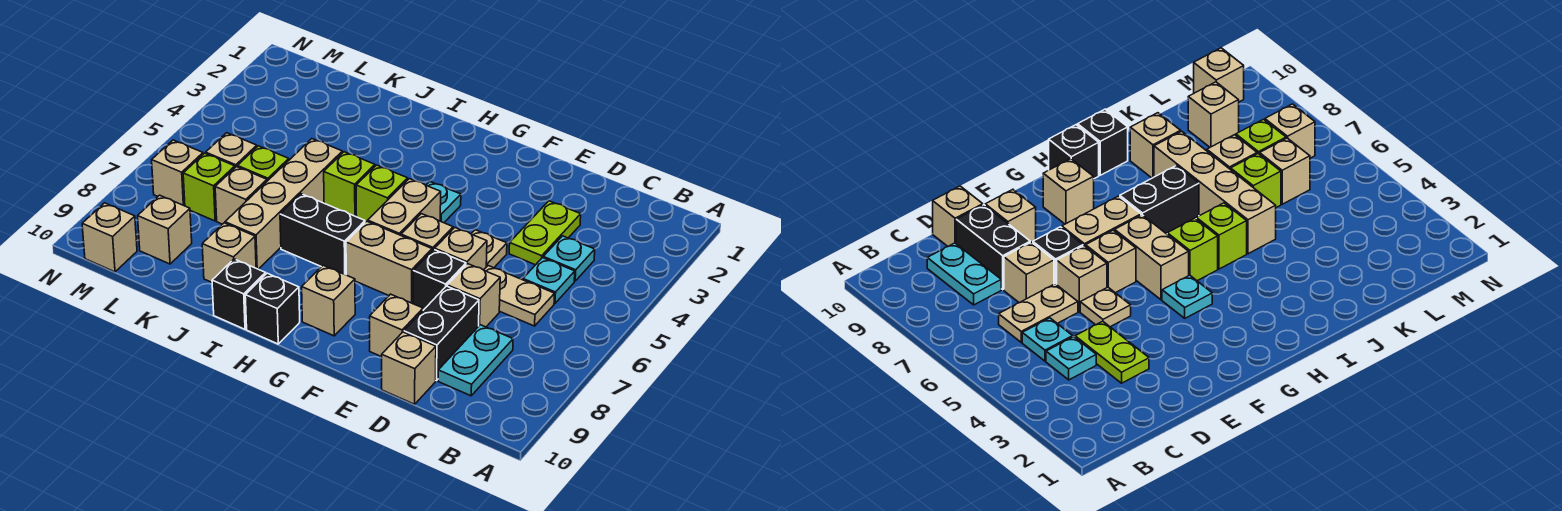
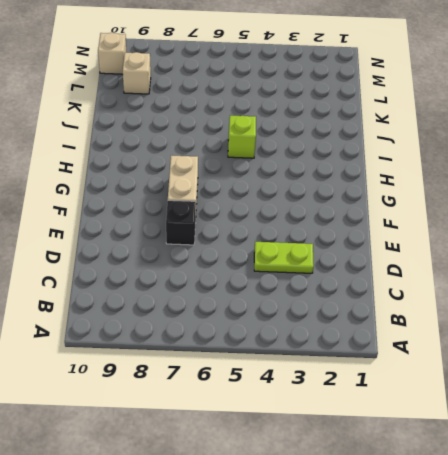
none -> cyan 1x1 plate [543,236,595,281]
none -> cyan 1x1 plate [523,258,575,303]
none -> tan 1x2 plate [484,266,555,326]
none -> cyan 1x2 plate [438,325,513,396]

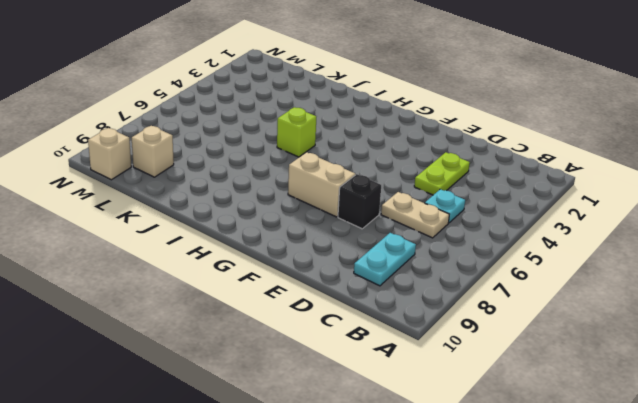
none -> cyan 1x1 plate [543,236,595,281]
none -> tan 1x1 brick [447,264,500,327]
none -> black 1x2 brick [404,286,479,381]
none -> tan 1x1 brick [382,332,436,404]

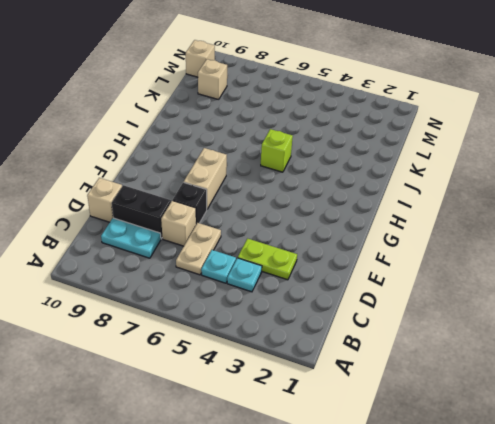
none -> tan 1x1 plate [471,230,507,268]
none -> tan 1x1 brick [435,228,487,270]
none -> tan 1x1 brick [370,294,423,357]
none -> tan 1x1 brick [401,214,453,251]

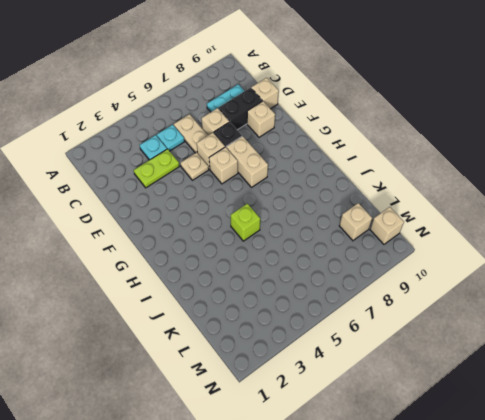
none -> cyan 1x1 plate [426,182,461,223]
none -> tan 1x2 brick [368,179,441,235]
none -> tan 1x1 brick [302,265,355,336]
none -> lime 1x1 brick [356,165,408,222]

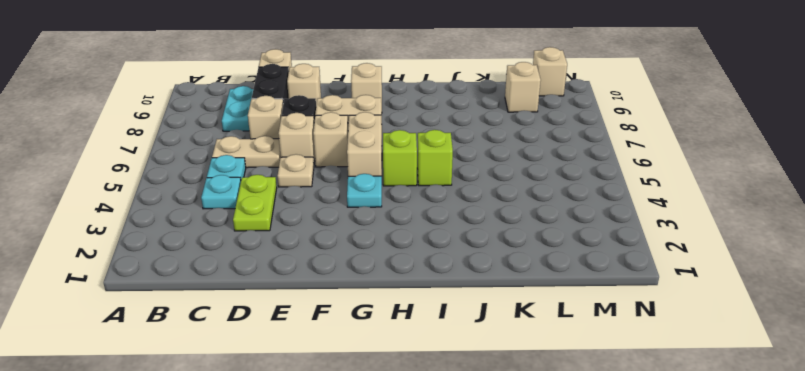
none -> black 1x2 brick [280,194,365,275]
none -> black 1x1 brick [245,273,300,344]
none -> black 1x1 brick [212,259,266,329]
none -> tan 1x4 brick [225,139,342,269]

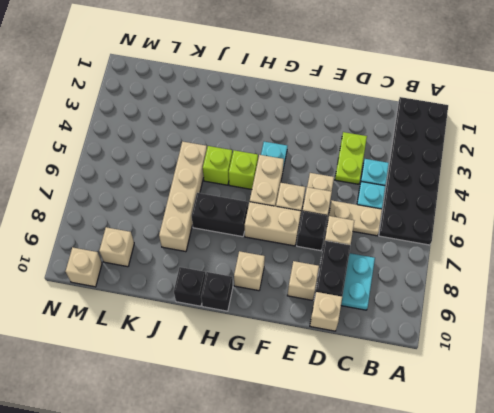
black 2x6 plate [379,97,448,245] -> none
none -> tan 1x1 brick [202,223,256,282]
none -> lime 1x1 brick [237,146,289,181]
none -> tan 1x1 brick [215,167,267,224]
none -> tan 1x1 brick [206,133,257,167]

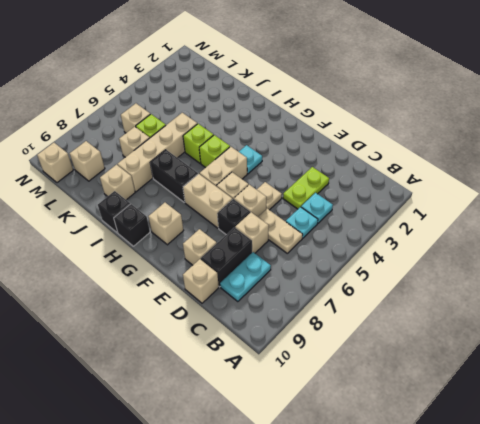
none -> lime 1x1 brick [183,153,235,221]
none -> tan 1x1 brick [152,140,203,206]

